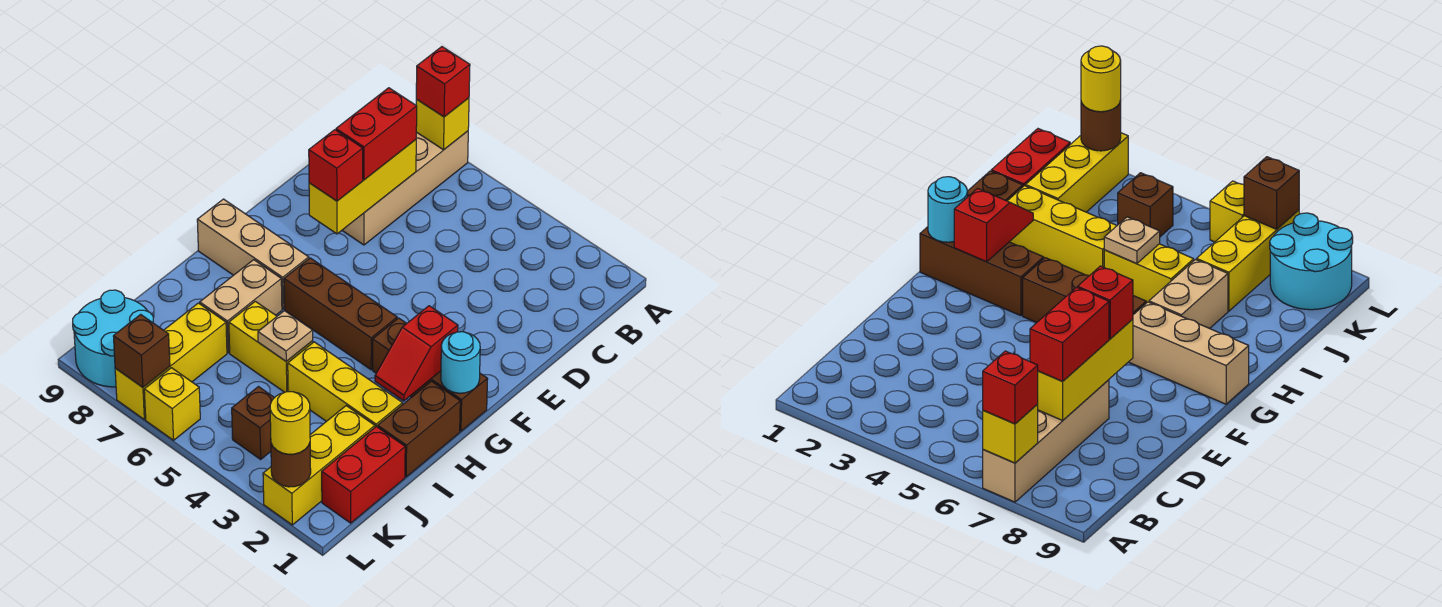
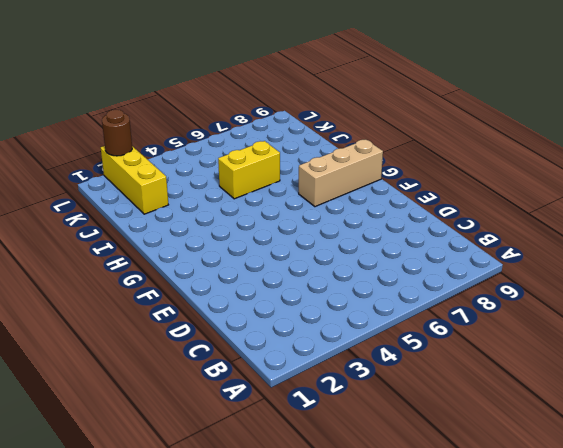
none -> tan 1x4 brick [342,131,468,245]
none -> brown 1x3 brick [373,318,488,431]
none -> brown 1x3 brick [284,258,397,370]

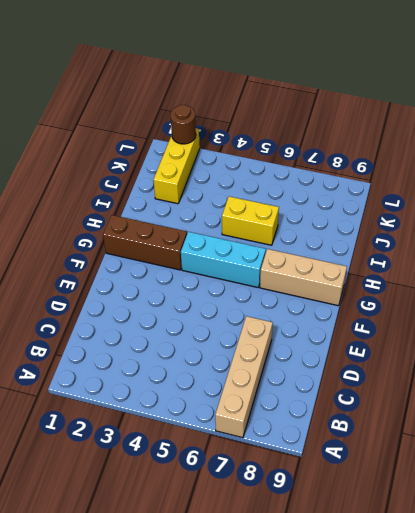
cyan 1x3 brick [181,232,266,288] -> brown 1x3 brick [284,258,397,370]
none -> brown 1x2 brick [378,381,460,477]
none -> tan 1x2 brick [200,260,282,353]
none -> yellow 1x3 brick [288,342,403,427]

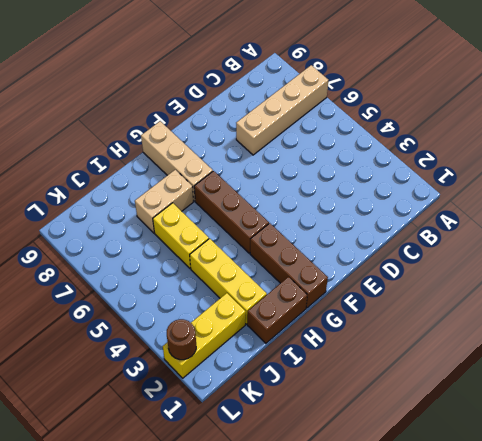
none -> red 1x2 brick [322,427,405,523]
none -> yellow 1x3 brick [115,303,227,419]
none -> brown 1x1 brick [232,387,274,459]

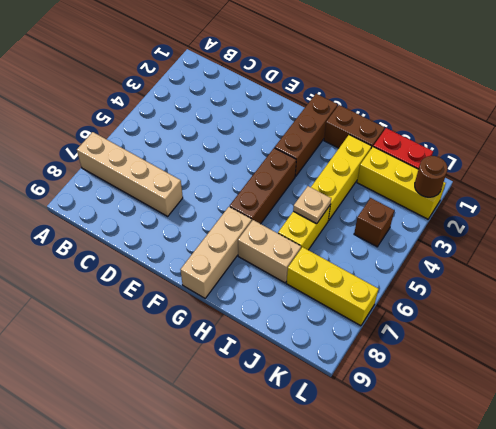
none -> cyan 2x2 round brick [73,290,153,387]
none -> yellow 1x1 brick [144,368,200,440]
none -> yellow 1x1 brick [416,98,469,150]

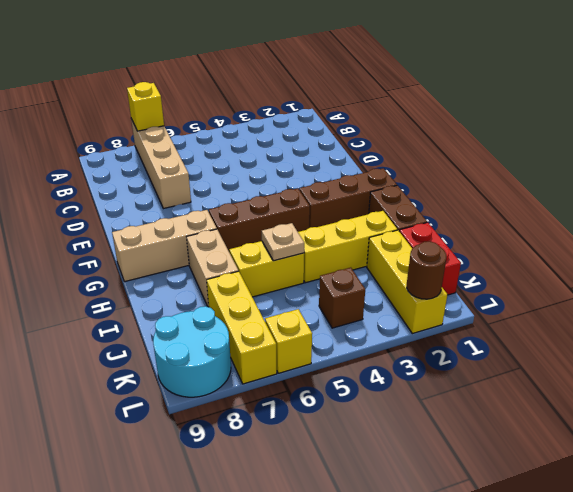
none -> yellow 1x3 brick [309,140,416,234]
none -> cyan 1x1 round brick [441,332,480,393]
none -> red 1x2 slope [375,306,458,401]

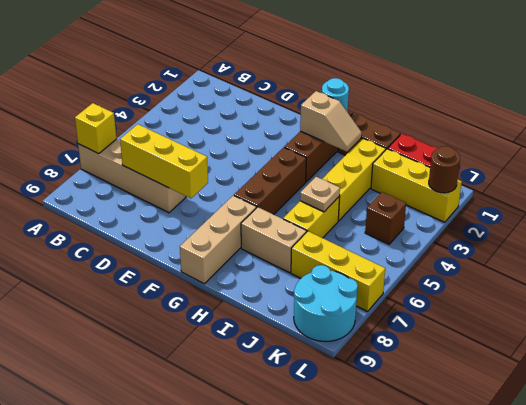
tan 1x2 slope [300,91,362,152] -> red 1x2 slope [375,306,458,401]
none -> yellow 1x1 brick [144,368,200,440]
none -> brown 1x1 brick [113,314,170,387]
none -> red 1x1 brick [416,47,470,117]

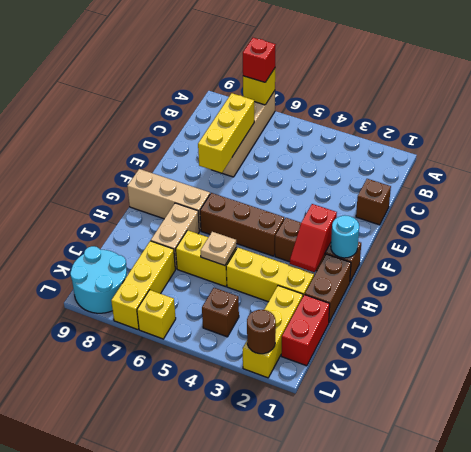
brown 1x1 brick [356,179,391,225] -> brown 1x1 brick moved to [113,314,170,387]
none -> red 1x2 brick [336,88,417,180]
none -> red 1x1 brick [309,130,363,201]
none -> yellow 1x1 round brick [270,392,310,454]

